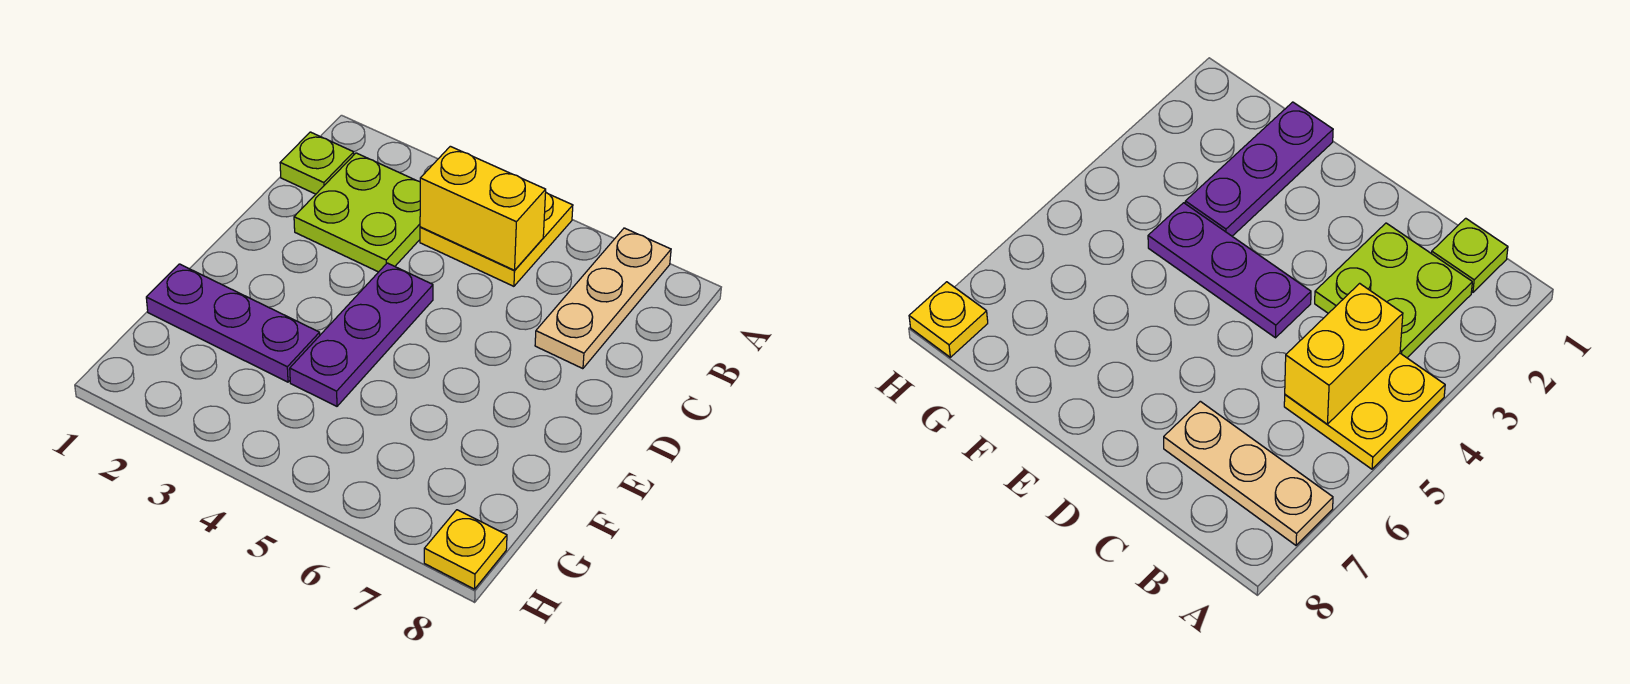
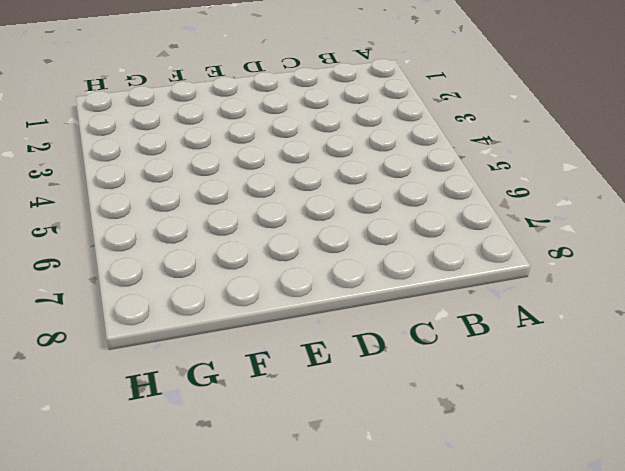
none -> yellow 2x2 plate [420,193,573,286]
none -> tan 1x3 plate [535,228,671,369]

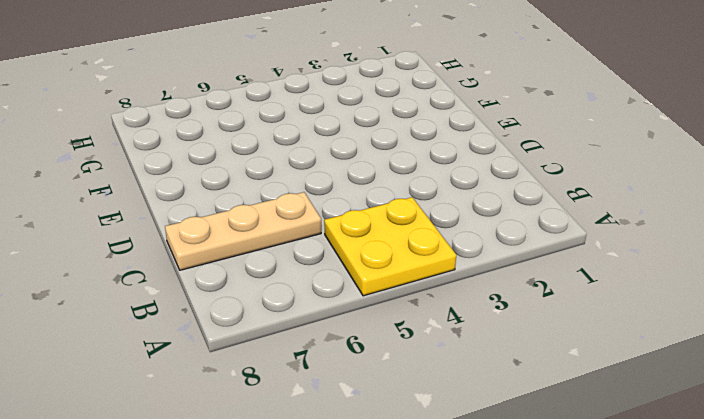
tan 1x3 plate [165,192,321,270] -> tan 1x3 plate turned to [535,228,671,369]
none -> lime 1x1 plate [280,132,354,194]
none -> lime 2x2 plate [294,153,420,272]

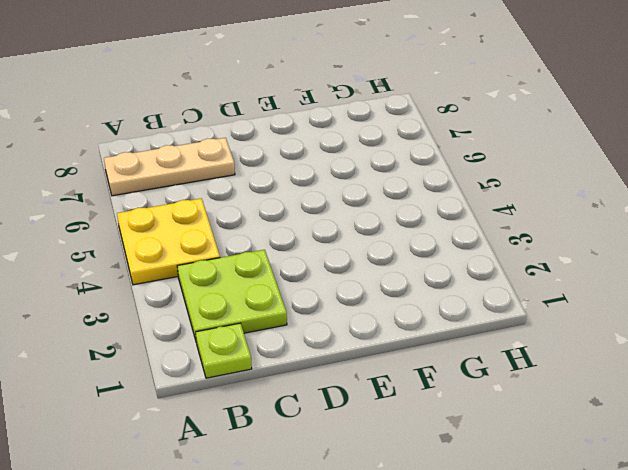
none -> purple 1x3 plate [290,263,433,406]
none -> purple 1x3 plate [146,264,320,382]

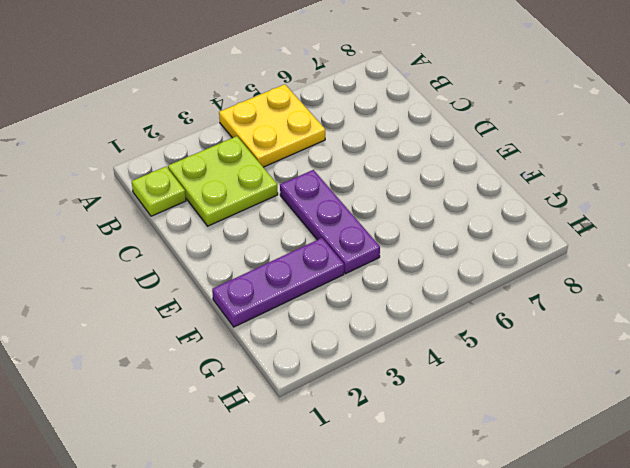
none -> tan 1x3 plate [535,228,671,369]
none -> yellow 1x1 plate [424,510,507,589]

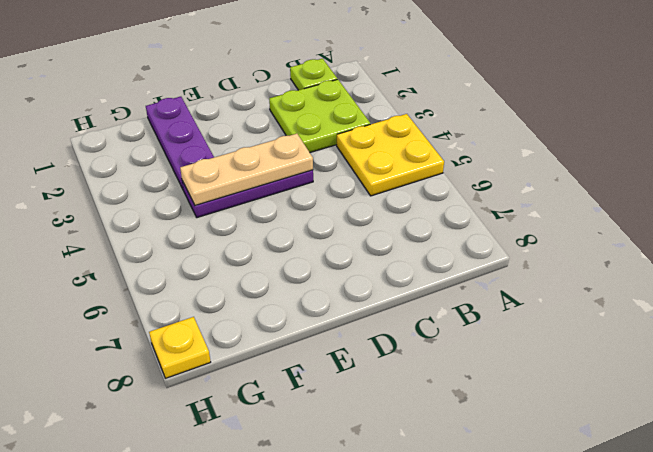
tan 1x3 plate [180,134,313,206] -> tan 1x3 plate moved to [535,228,671,369]
none -> yellow 1x2 brick [420,146,546,270]

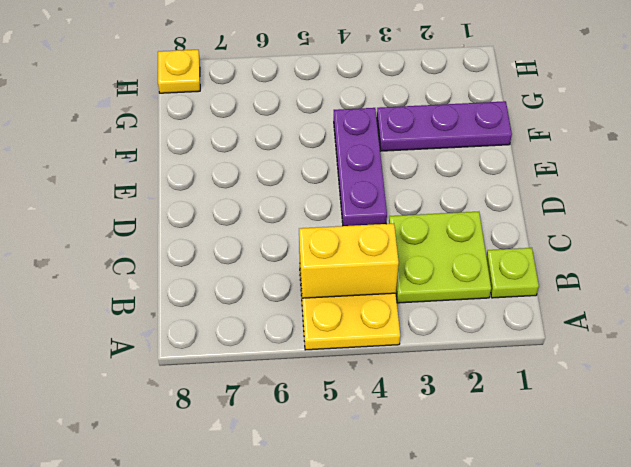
none -> tan 1x3 plate [535,228,671,369]

